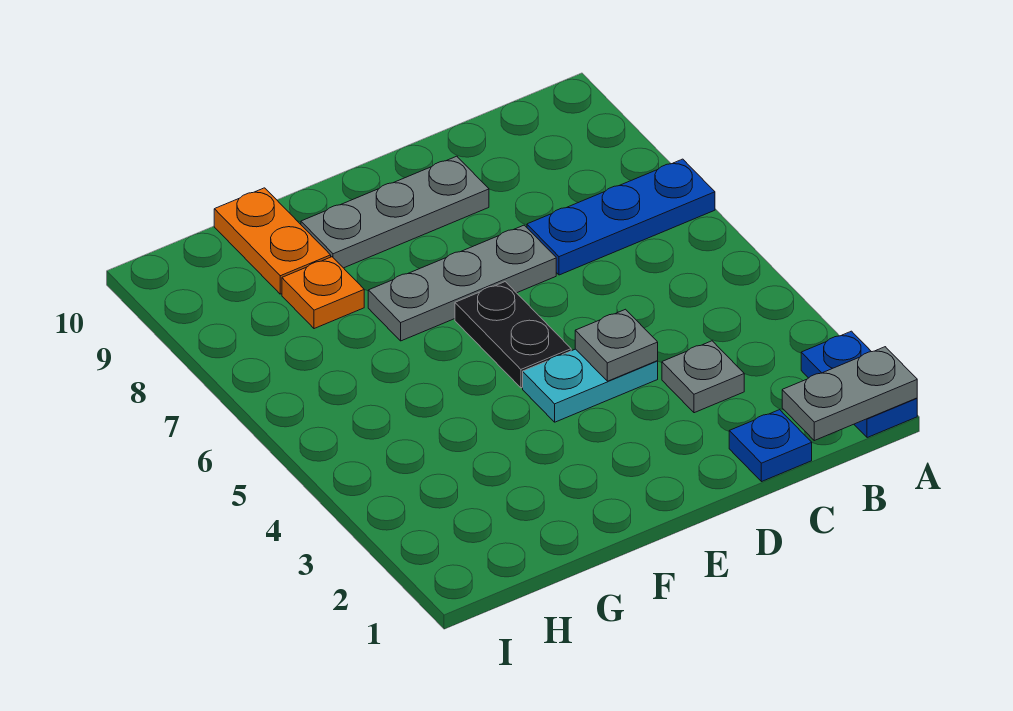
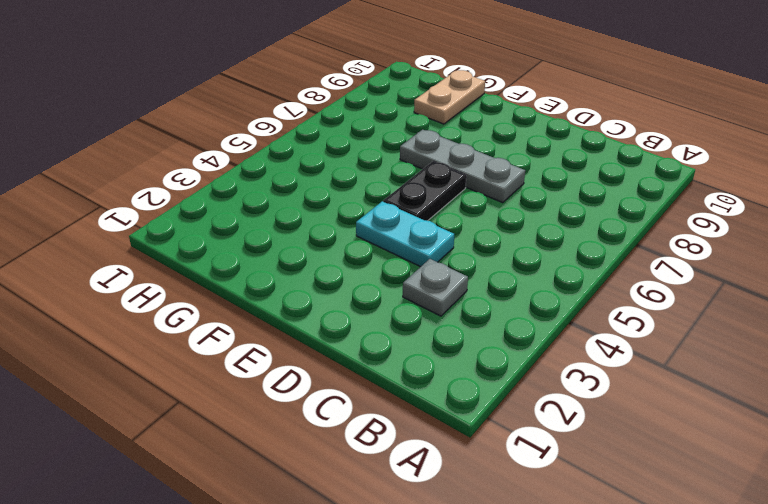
tan 1x2 plate [414,70,485,124] -> orange 1x2 plate [214,188,331,294]
none -> blue 1x2 plate [801,331,917,438]
none -> blue 1x3 plate [527,159,715,275]
none -> blue 1x1 plate [729,410,812,482]

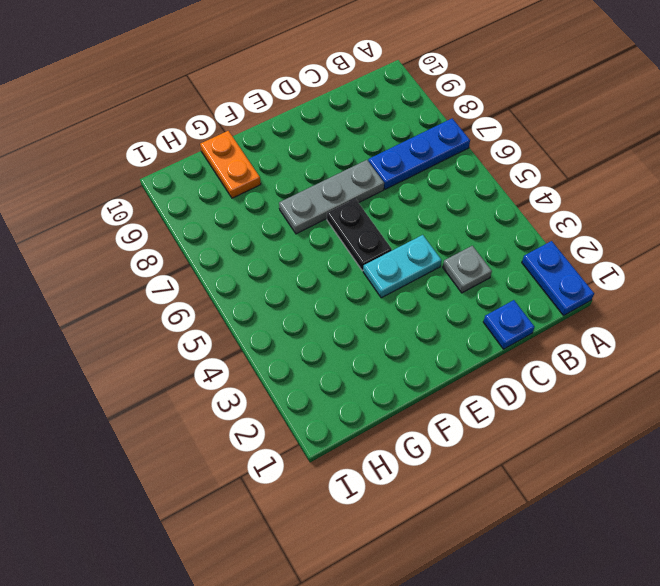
none -> grey 1x3 plate [301,156,489,268]
none -> orange 1x1 plate [282,257,364,329]
none -> grey 1x2 plate [782,347,917,441]

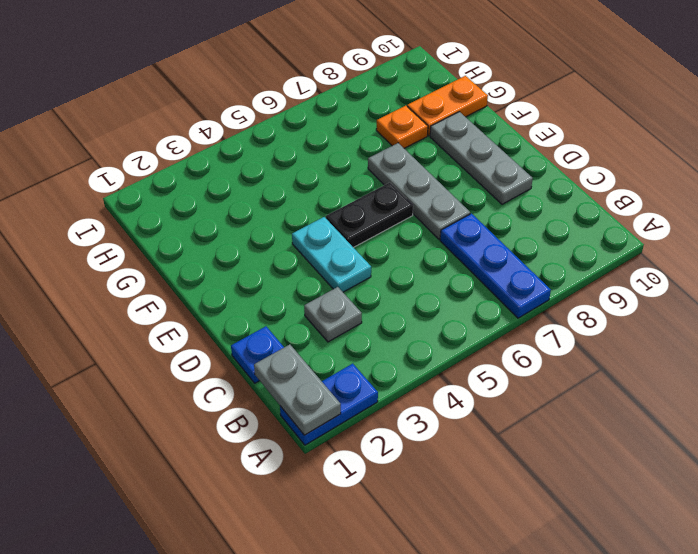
none -> grey 1x1 plate [575,309,658,381]

